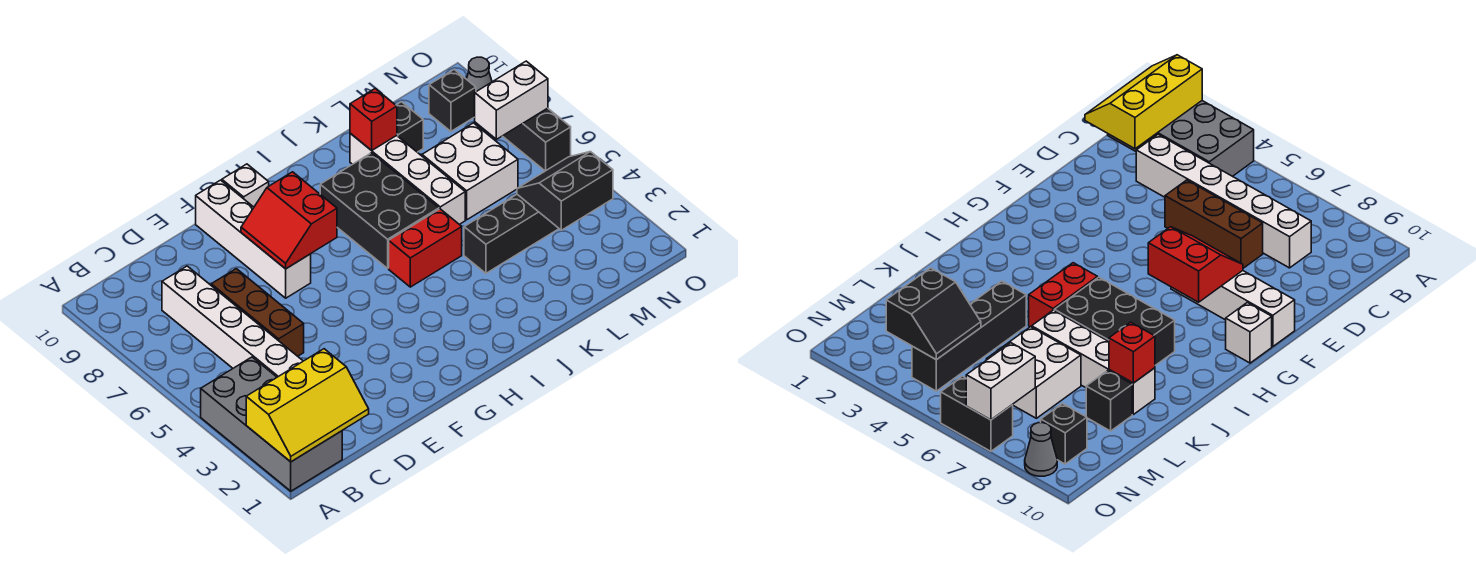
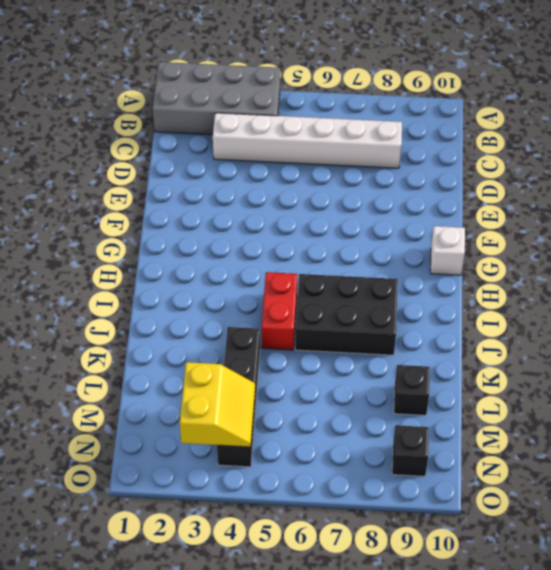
yellow 2x2 slope [180,362,255,447] -> black 2x2 slope [517,152,613,230]
none -> brown 1x3 brick [211,269,304,356]
none -> white 1x4 brick [196,180,311,298]
none -> white 1x4 brick [350,134,465,224]

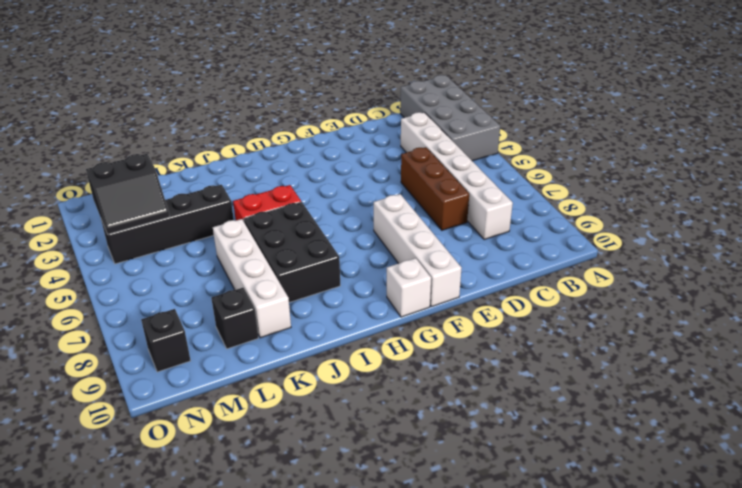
none -> white 2x2 brick [422,123,518,220]
none -> black 1x2 brick [503,108,571,171]
none -> grey 1x1 cone [467,57,492,92]

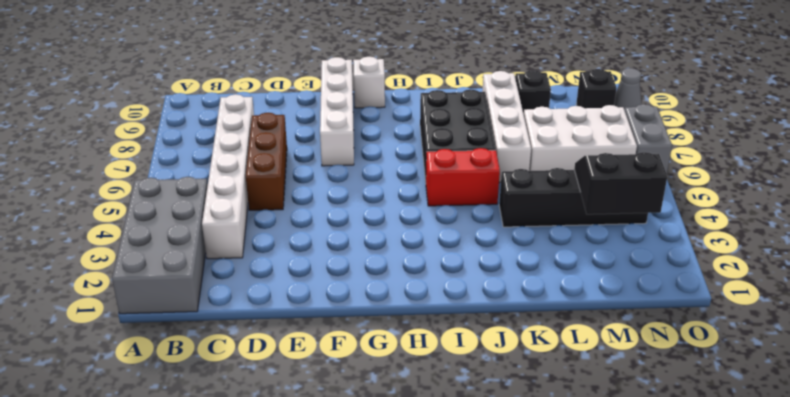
white 2x3 brick [524,105,637,171] -> white 2x2 brick [422,123,518,220]
grey 1x2 brick [625,104,672,174] -> black 1x2 brick [503,108,571,171]
none -> yellow 2x3 slope [246,349,369,462]
none -> red 2x2 slope [241,172,337,269]
none -> red 1x1 brick [350,89,397,150]

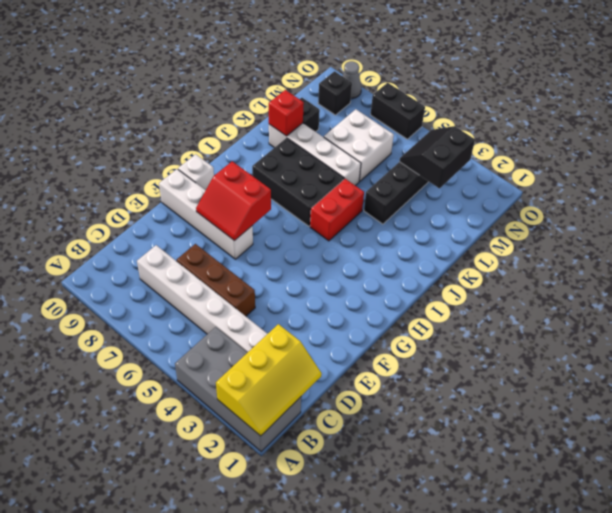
none -> white 1x2 brick [475,61,548,139]

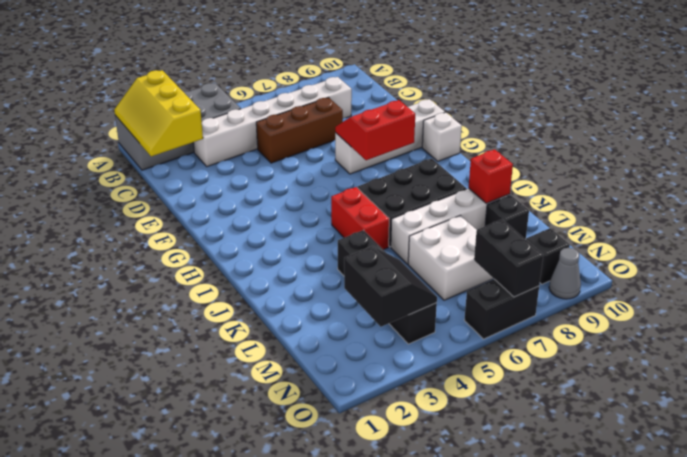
black 1x2 brick [474,219,543,297] -> white 1x2 brick [475,61,548,139]

